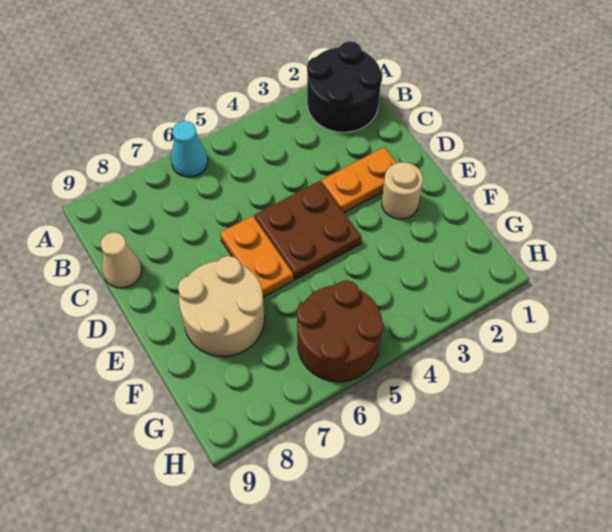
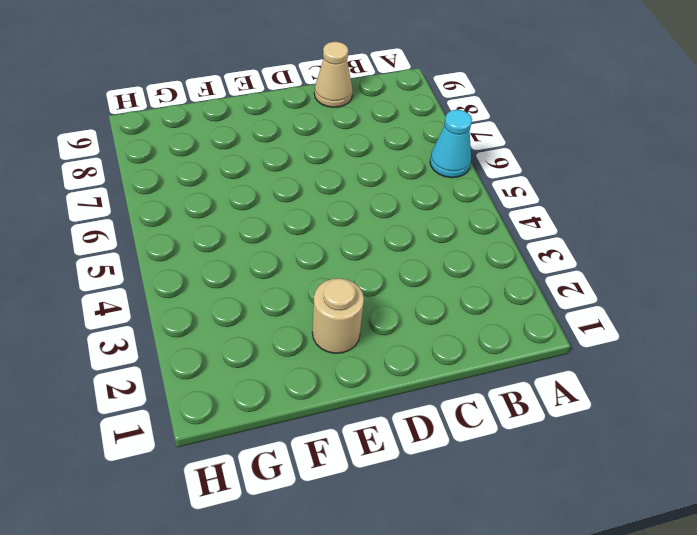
none -> black 2x2 round brick [307,41,382,132]
none -> orange 1x2 plate [321,147,397,213]

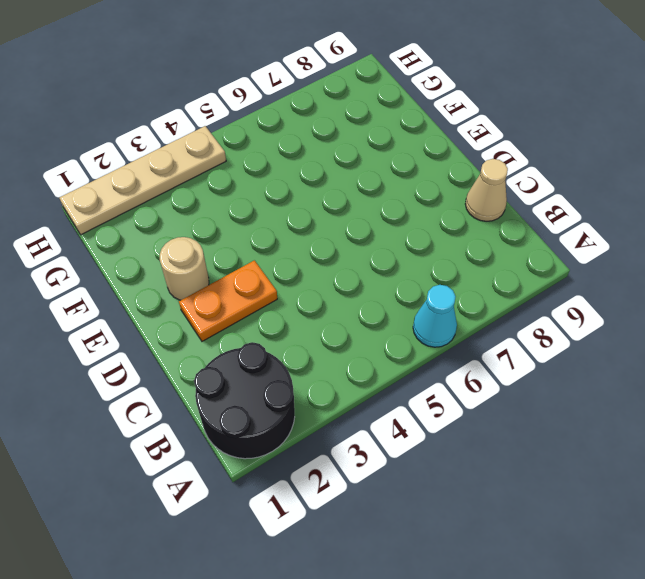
tan 1x4 plate [60,126,226,235] -> none
none -> brown 2x2 plate [255,181,361,280]
none -> orange 1x2 plate [220,216,293,297]

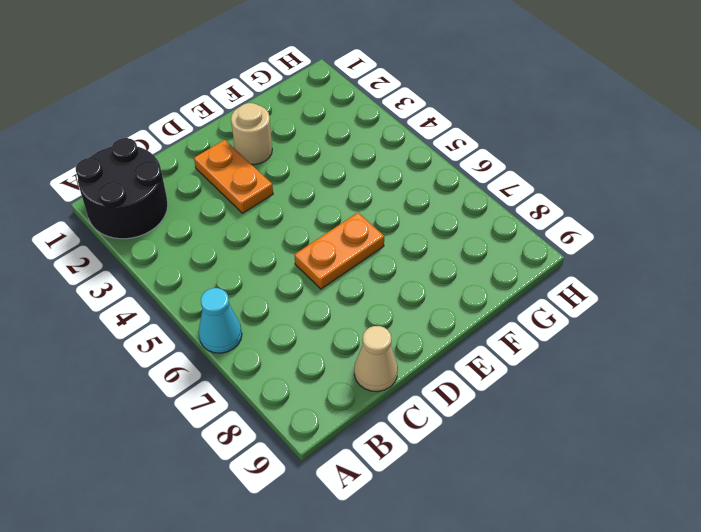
none -> brown 2x2 plate [255,181,361,280]
none -> tan 2x2 round brick [178,256,265,356]

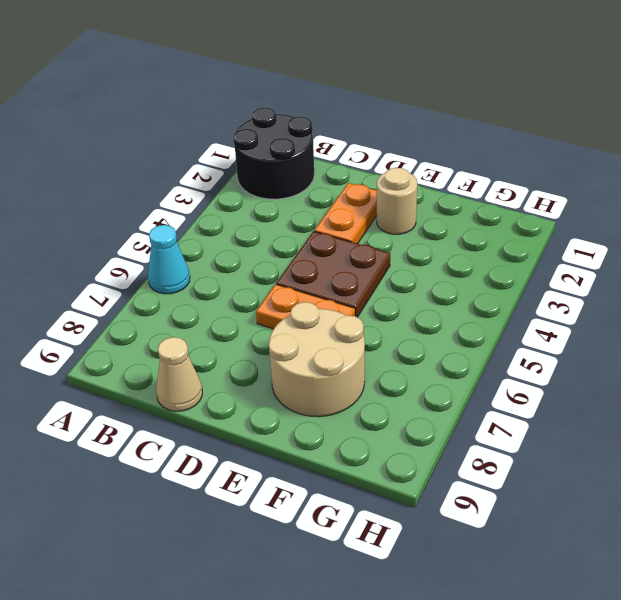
none -> brown 2x2 round brick [297,280,384,382]

